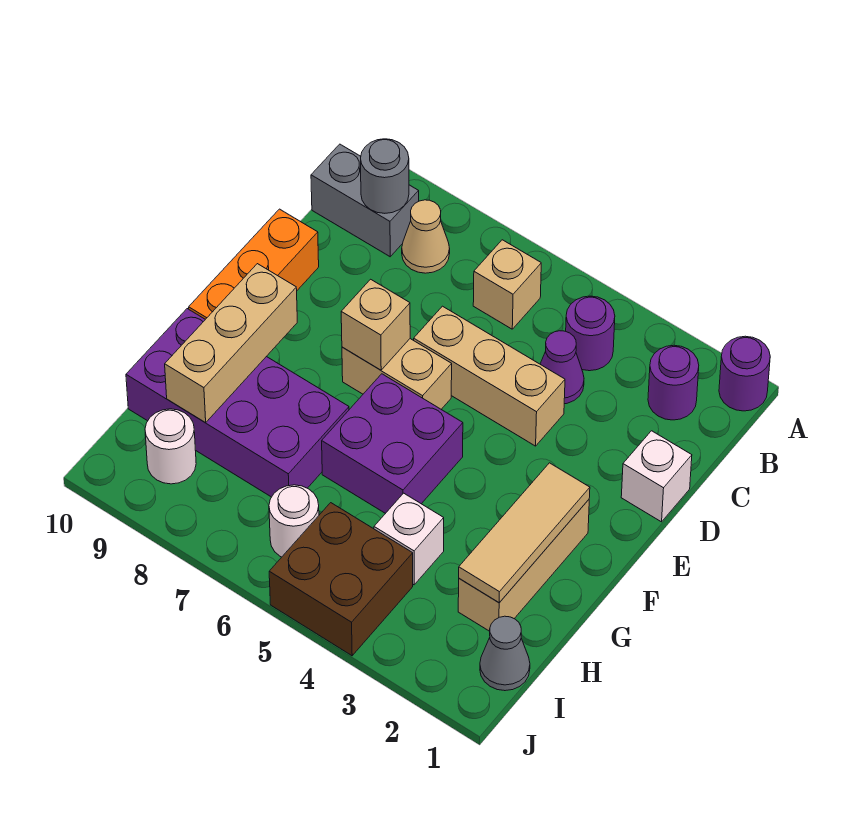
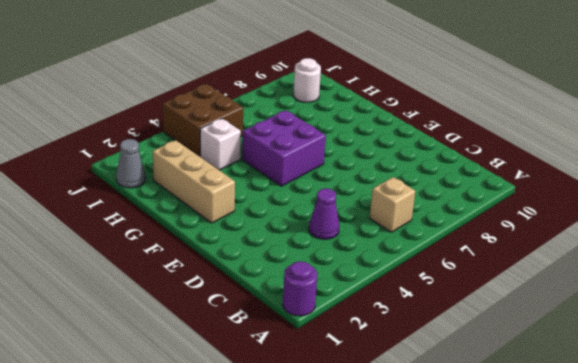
none -> purple 1x1 round brick [648,345,699,420]
none -> purple 1x1 round brick [566,296,615,371]
none -> tan 1x1 cone [402,200,450,273]

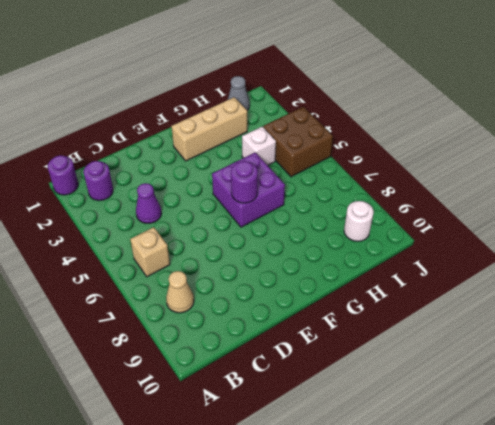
purple 1x1 round brick [231,161,258,203] -> purple 1x1 round brick moved to [566,296,615,371]
none -> grey 1x2 brick [311,144,419,257]
none -> white 1x1 brick [621,431,692,522]
none -> tan 1x3 brick [414,306,565,446]

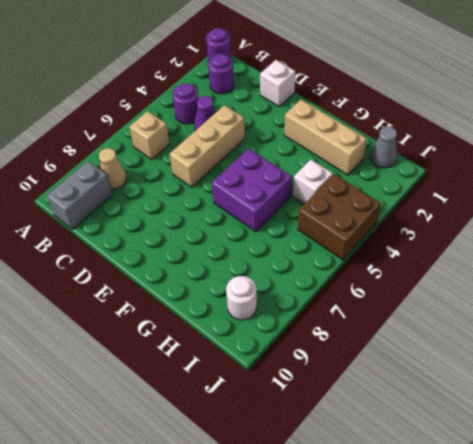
none -> orange 1x3 brick [189,209,319,319]
none -> tan 1x2 brick [342,339,452,409]
none -> purple 2x4 brick [126,309,349,497]

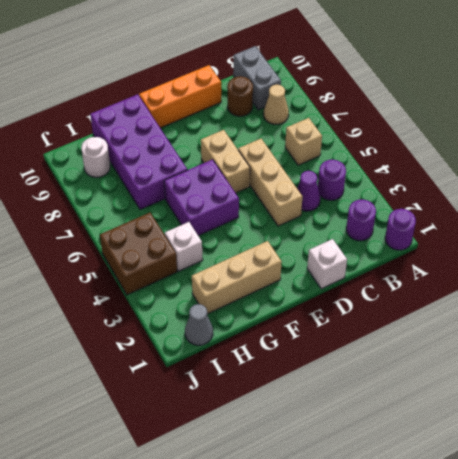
brown 1x1 round brick [228,76,253,116] -> none
none -> white 1x1 round brick [269,485,319,557]
none -> grey 1x1 round brick [361,139,409,213]
none -> tan 1x1 brick [341,279,410,370]

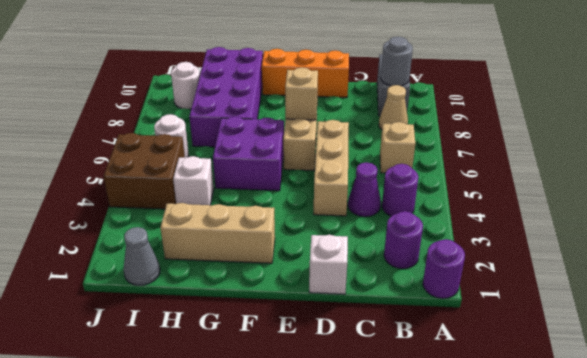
none -> tan 1x3 tile [459,463,590,603]
none -> tan 1x3 brick [165,264,297,423]

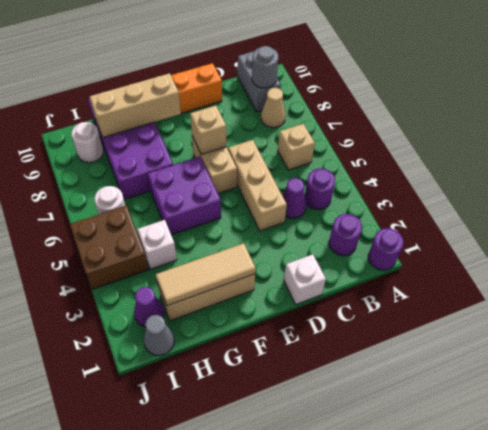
purple 1x1 cone [134,287,164,327] -> none

